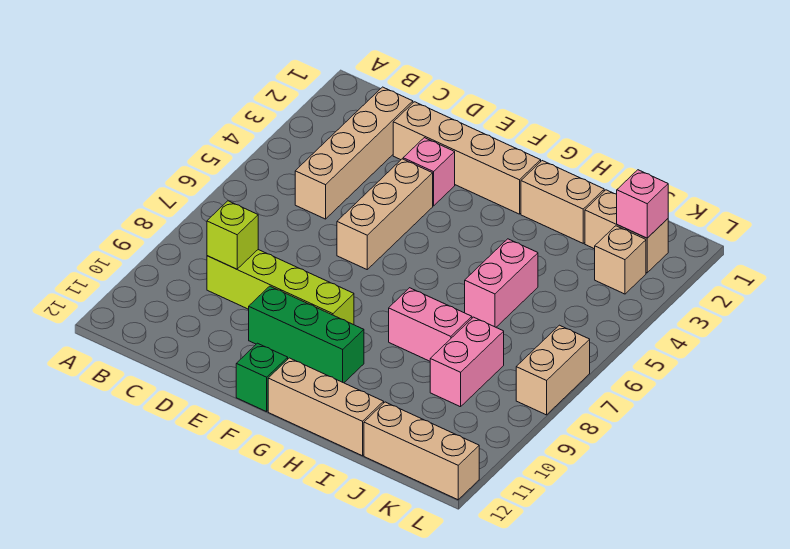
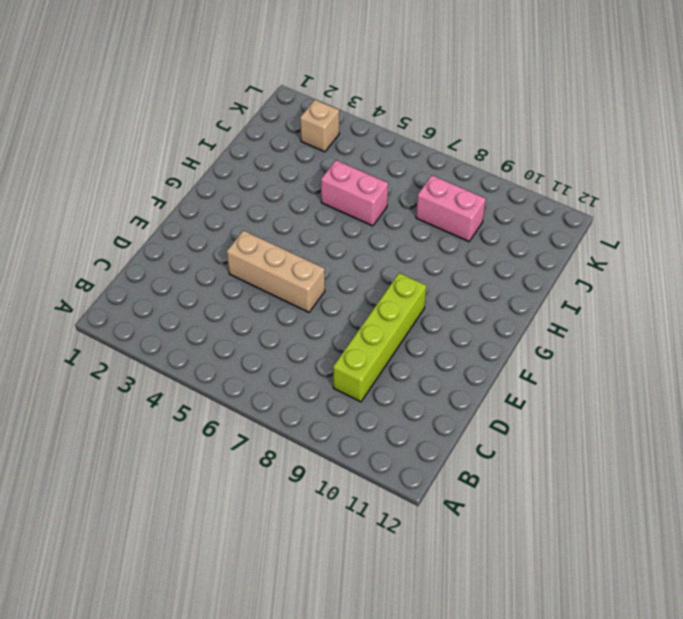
none -> tan 1x4 brick [295,87,413,219]
none -> tan 1x4 brick [393,102,541,214]
none -> pink 1x1 brick [403,138,455,206]

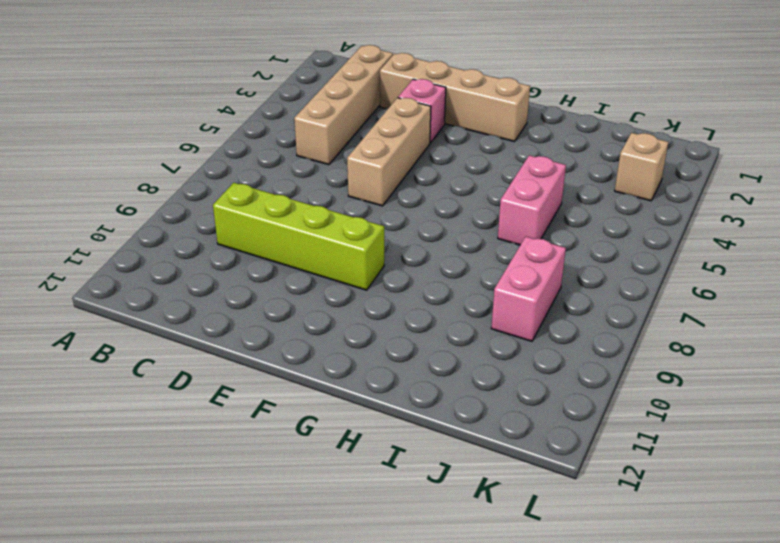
none -> green 1x3 brick [249,286,364,383]
none -> green 1x1 brick [236,343,288,412]
none -> tan 1x3 brick [268,358,384,456]

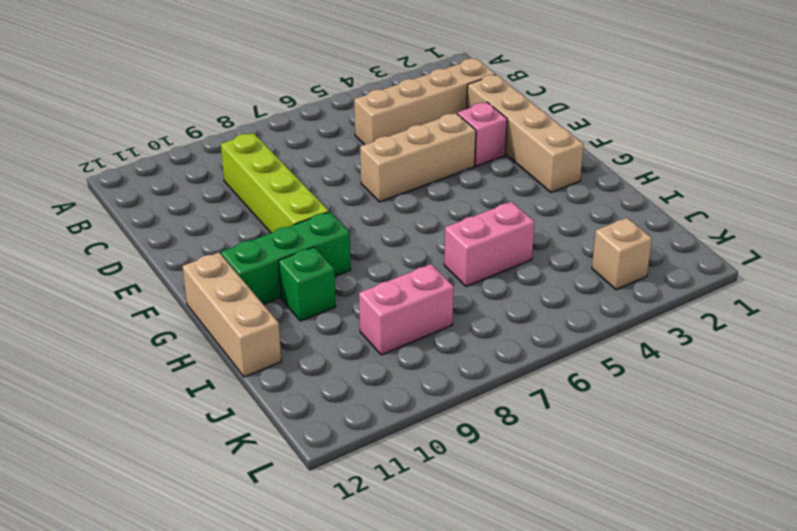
green 1x3 brick [221,212,351,304] -> green 1x3 brick turned to [249,286,364,383]
green 1x1 brick [279,247,336,321] -> green 1x1 brick moved to [236,343,288,412]
none -> tan 1x2 brick [521,161,604,243]
none -> pink 1x2 brick [389,288,472,361]
none -> tan 1x2 brick [585,190,668,273]

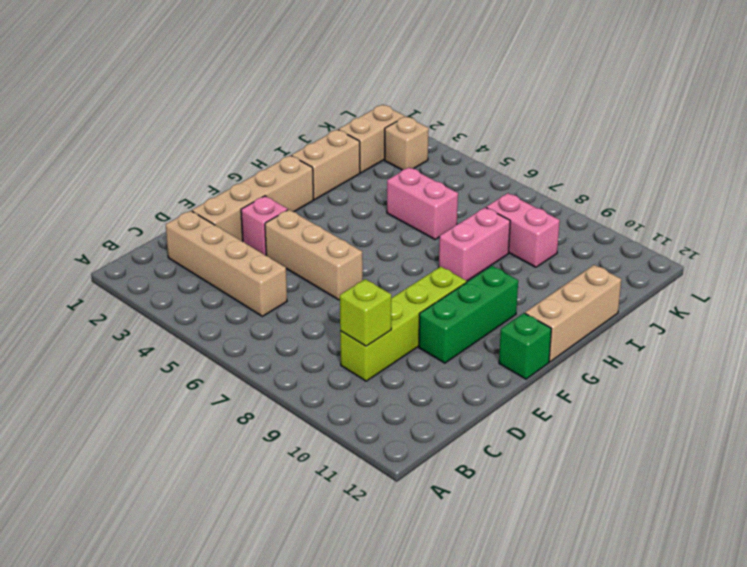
none -> tan 1x3 brick [364,402,479,500]
none -> tan 1x2 brick [516,325,590,415]
none -> pink 1x1 brick [617,170,668,238]

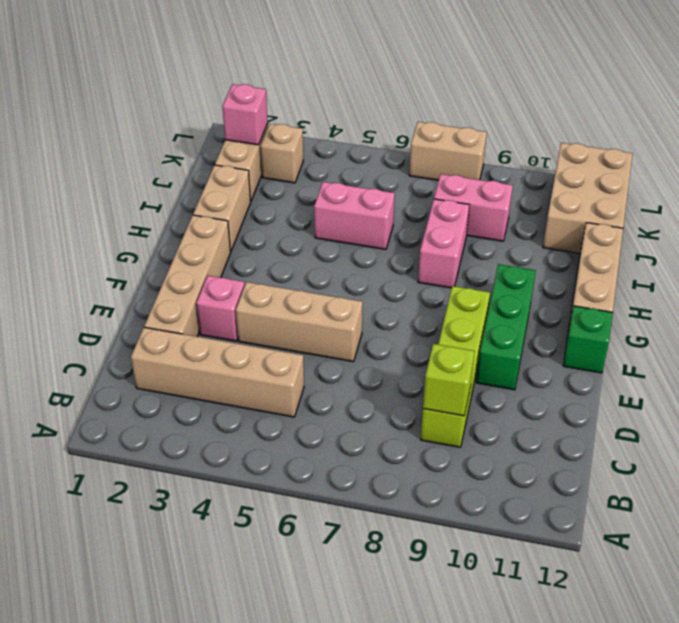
tan 2x3 brick [543,143,633,253] -> tan 1x3 brick [364,402,479,500]

